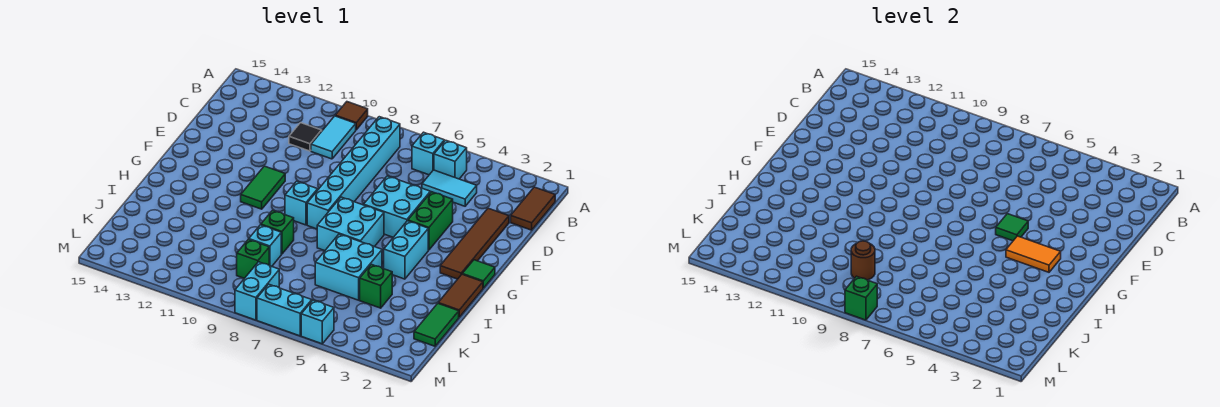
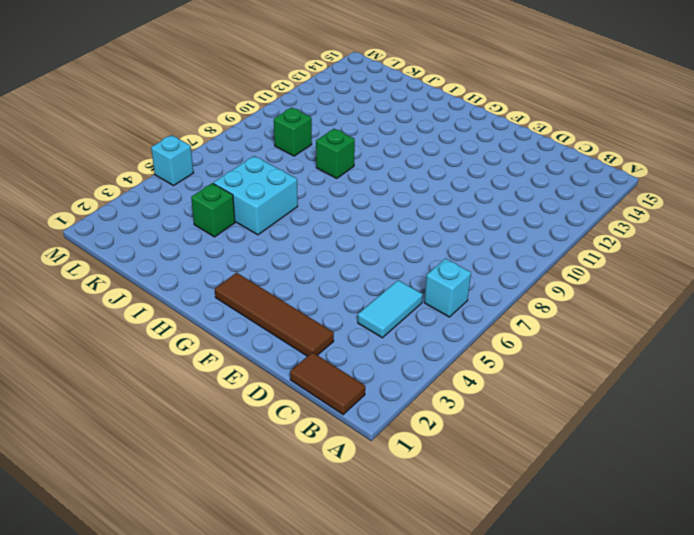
none -> brown 1x1 tile [335,102,368,130]
none -> cyan 1x1 brick [434,140,467,179]
none -> cyan 1x6 brick [307,117,400,229]
none -> cyan 1x2 tile [311,116,356,159]

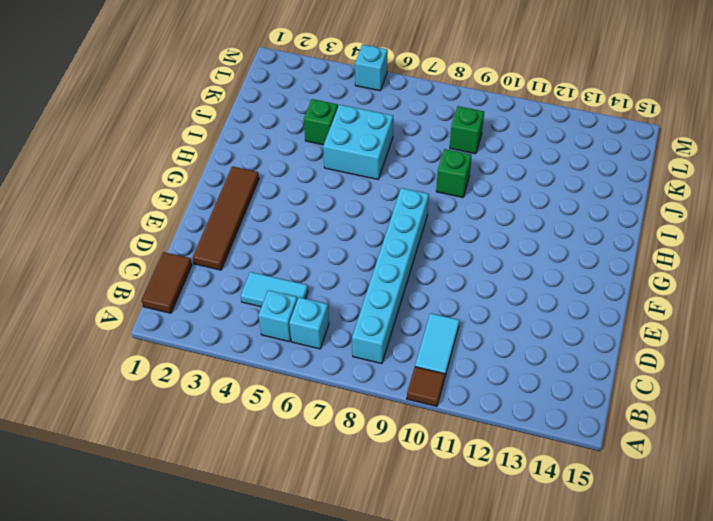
none -> black 1x1 tile [289,123,322,151]
none -> green 1x2 brick [408,192,453,250]
none -> cyan 2x2 brick [364,176,430,237]
none -> green 1x2 tile [241,166,285,209]

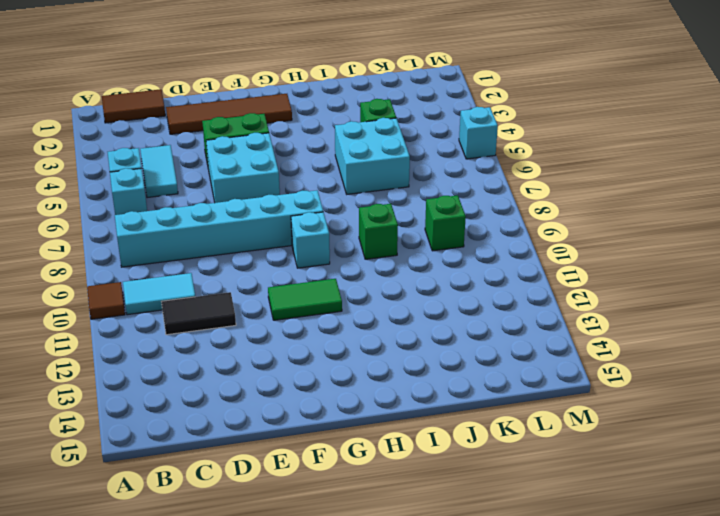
black 1x2 tile [162,292,236,335] -> black 1x1 tile [289,123,322,151]
none -> green 1x1 tile [463,260,495,288]
none -> cyan 1x2 brick [384,221,428,279]
none -> cyan 2x2 brick [317,197,384,251]
none -> brown 1x2 tile [438,274,483,317]

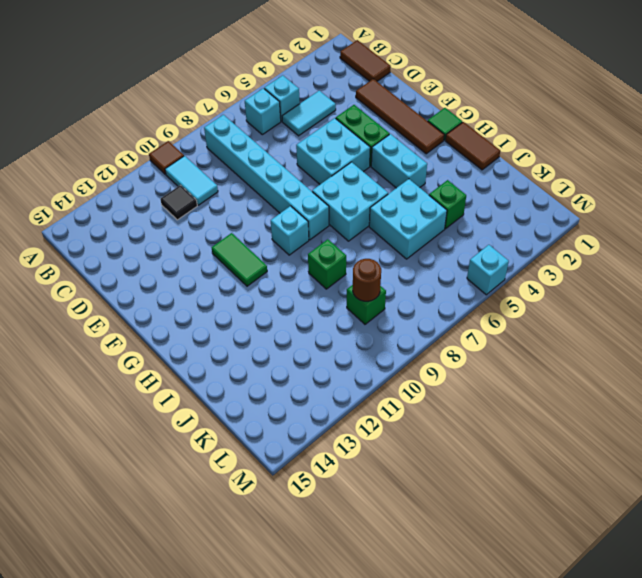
none -> green 1x2 tile [414,304,459,346]
none -> cyan 1x1 brick [249,225,281,266]
none -> cyan 1x2 brick [235,262,279,320]
none -> cyan 1x2 brick [257,284,312,336]

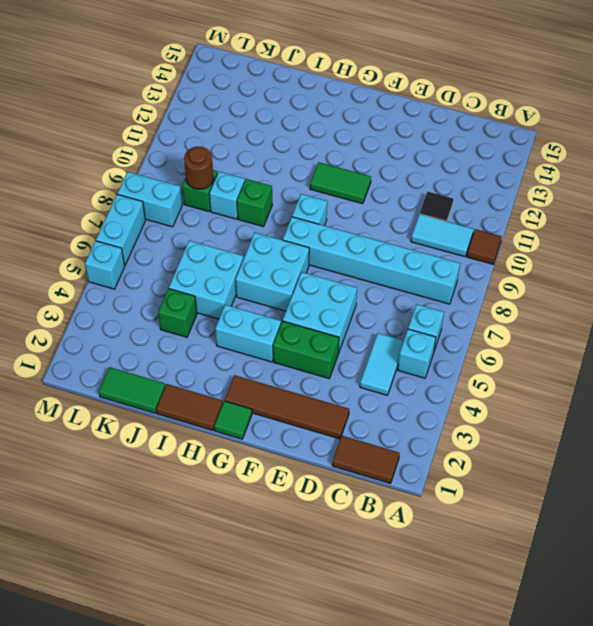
none -> green 1x1 tile [996,214,1028,241]
none -> orange 1x2 tile [1006,236,1061,272]
none -> green 1x1 brick [845,276,877,320]

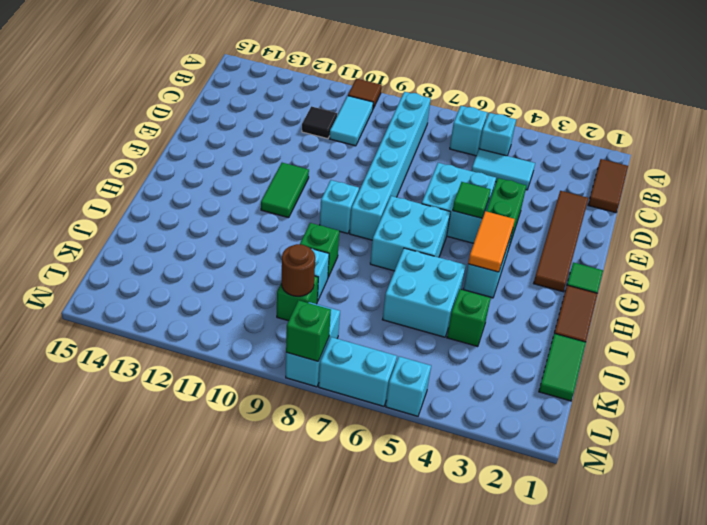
orange 1x2 tile [468,211,515,272] -> orange 1x2 tile turned to [1006,236,1061,272]

